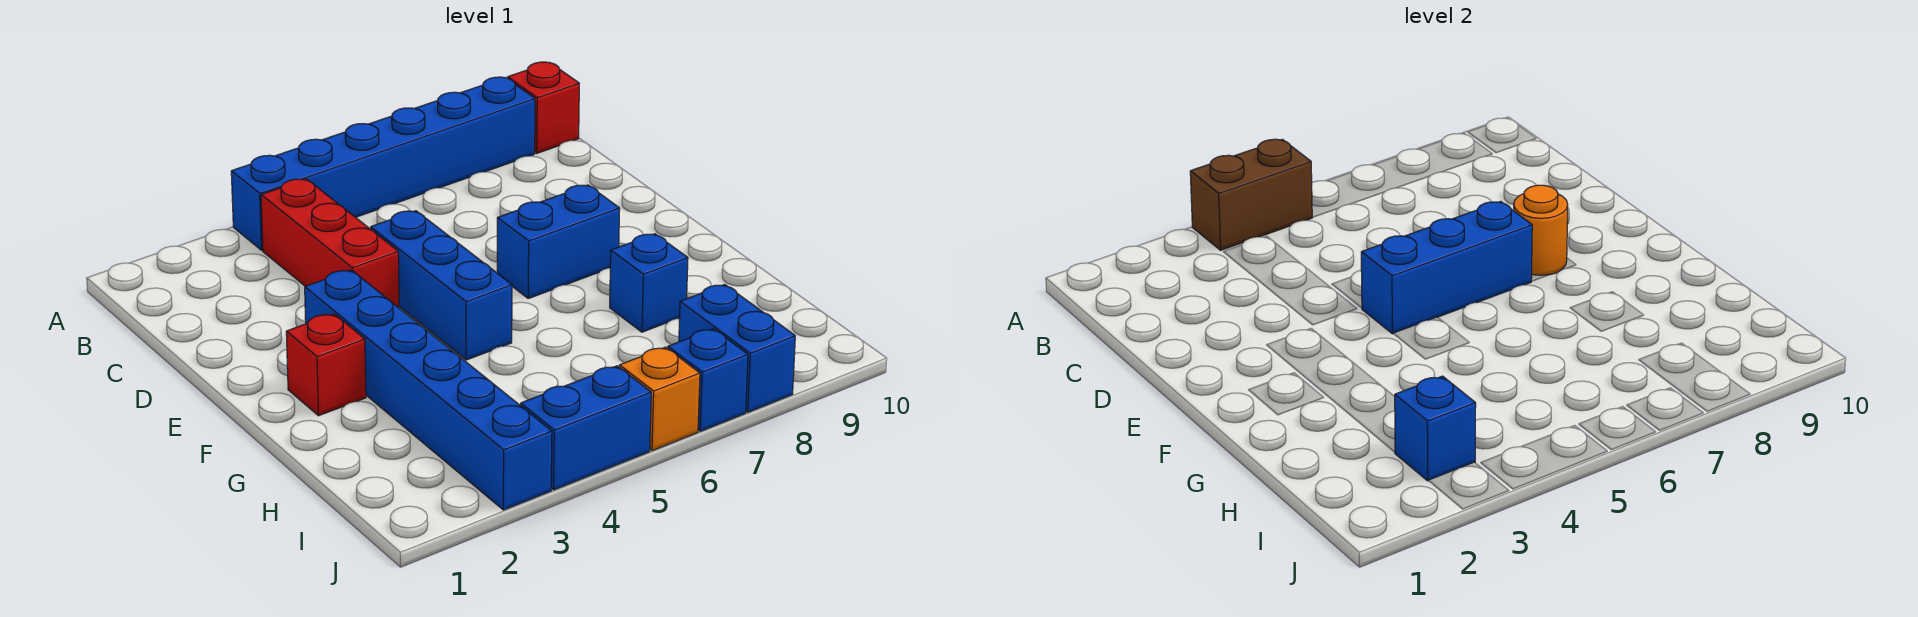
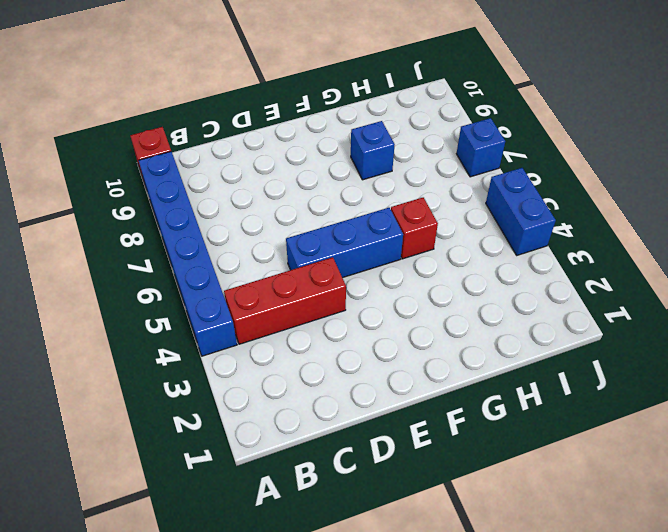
red 1x1 brick [391,197,438,259] -> red 1x1 brick moved to [286,314,366,416]
none -> blue 1x6 brick [305,270,552,510]
none -> blue 1x2 brick [497,185,620,298]
none -> blue 1x2 brick [679,284,795,412]

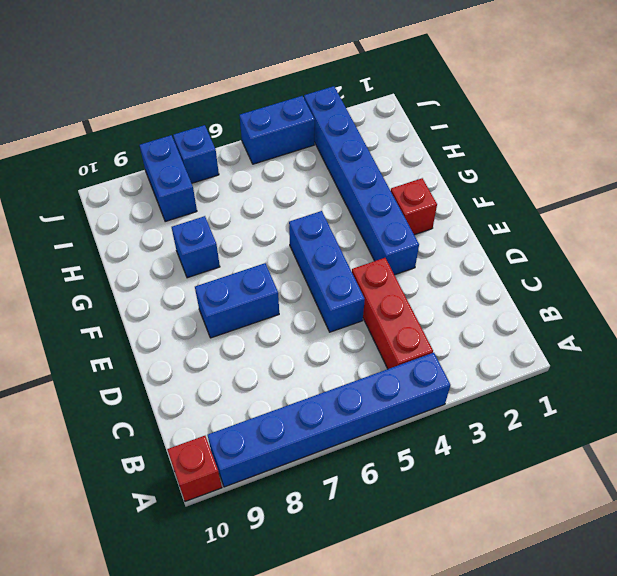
none -> orange 1x1 brick [619,347,700,451]
none -> brown 1x2 brick [1190,139,1312,250]
none -> blue 1x3 brick [1361,202,1532,334]

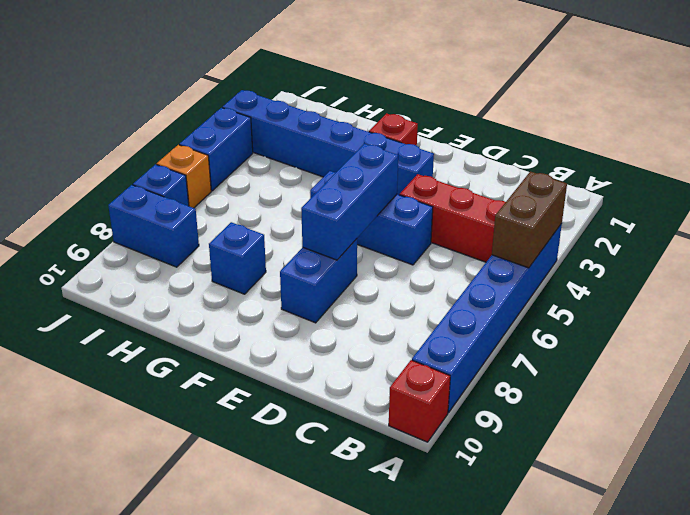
none -> orange 1x1 round brick [1514,185,1568,275]
none -> blue 1x1 brick [1395,376,1476,481]

